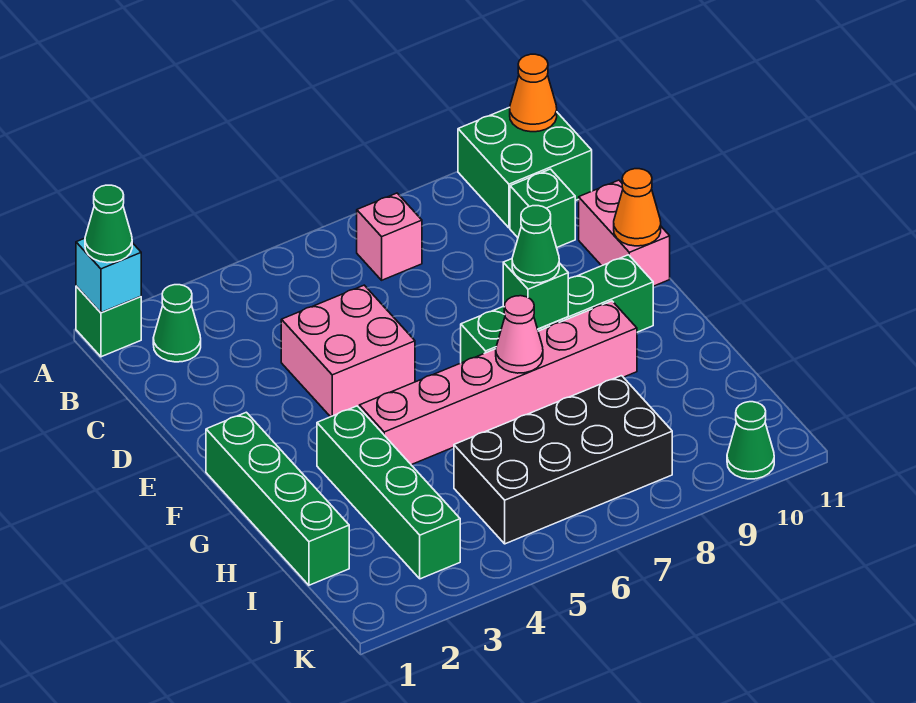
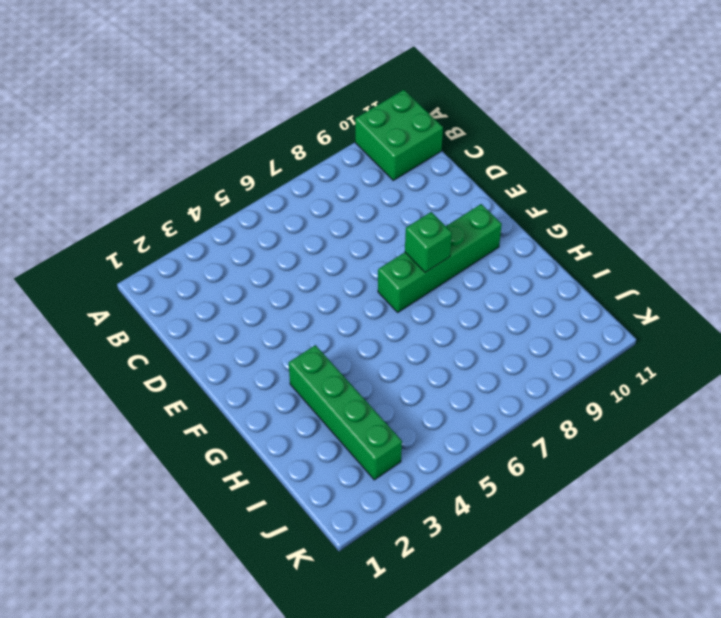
none -> green 1x1 brick [76,286,141,357]
none -> green 1x1 cone [153,285,201,362]
none -> pink 1x1 brick [357,193,422,280]

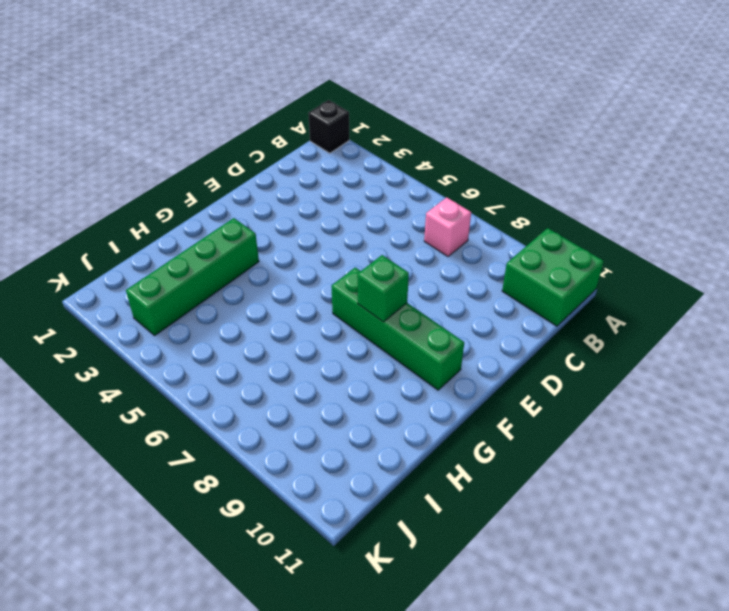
black 1x1 brick [308,100,349,153] -> green 1x1 brick [76,286,141,357]
none -> green 1x1 cone [153,285,201,362]
none -> green 1x1 brick [510,169,575,248]
none -> pink 2x2 brick [281,285,415,417]

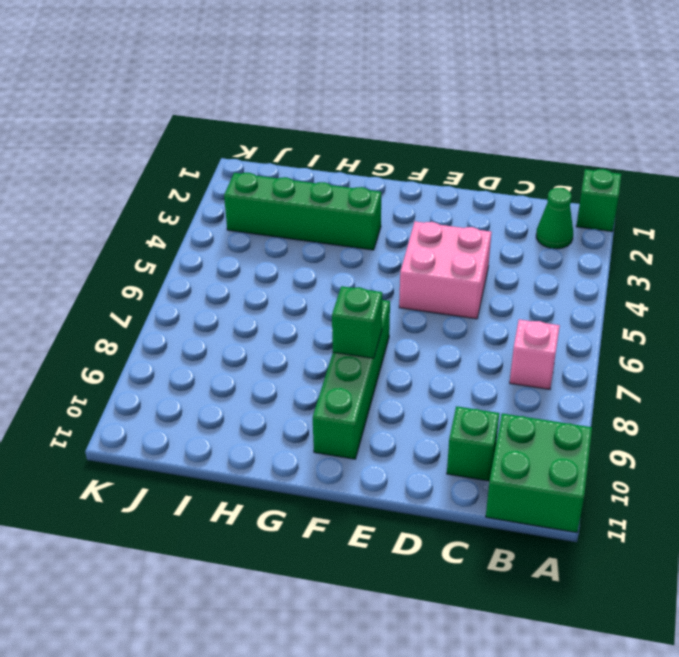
none -> pink 1x2 brick [579,180,670,286]
none -> green 1x4 brick [206,412,349,585]
none -> pink 1x6 brick [359,301,637,465]

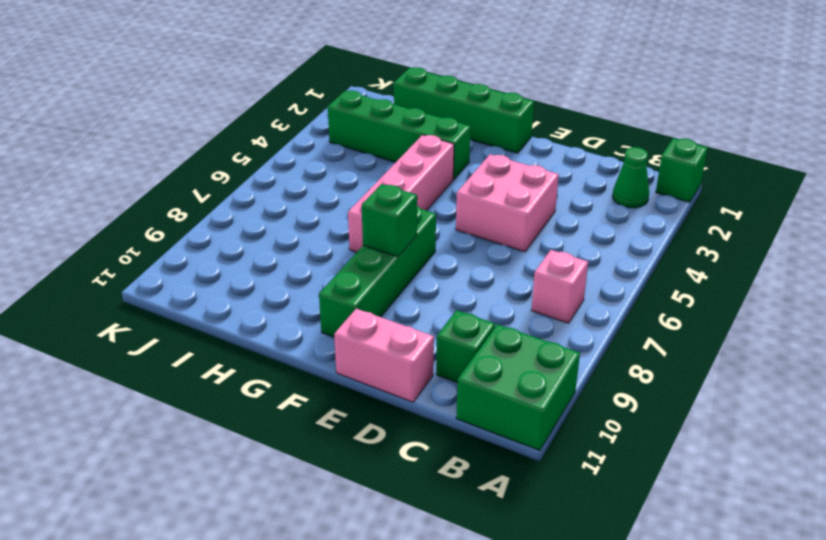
pink 1x4 brick [348,135,454,252] -> pink 1x6 brick [359,301,637,465]
none -> black 2x4 brick [454,376,672,544]
none -> green 1x1 cone [727,402,774,479]
none -> cyan 1x1 brick [76,238,141,313]

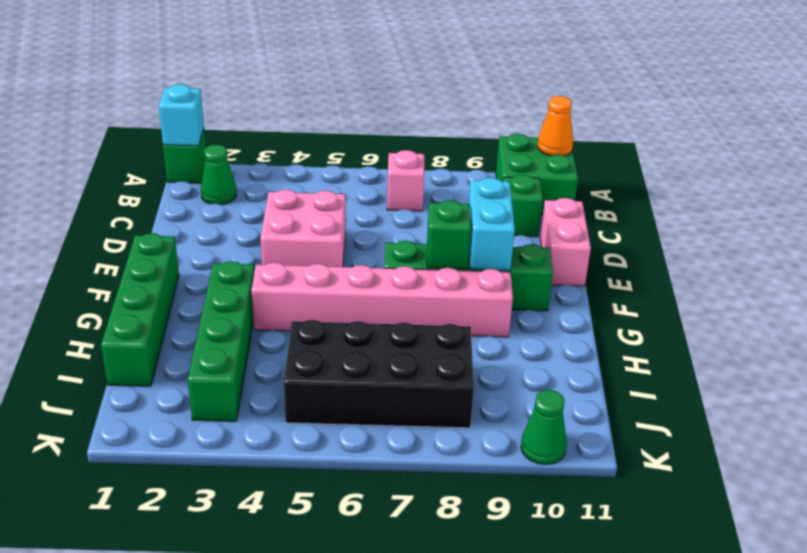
cyan 1x2 brick [469,178,515,270] -> none
none -> orange 1x1 cone [614,169,661,246]
none -> pink 1x1 cone [496,296,543,373]
none -> green 1x1 cone [85,185,132,263]

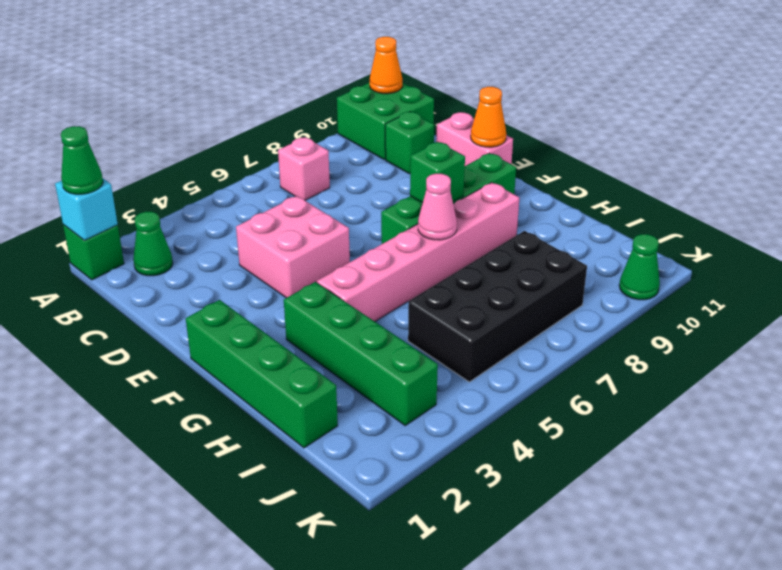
none -> green 1x1 cone [512,206,559,283]

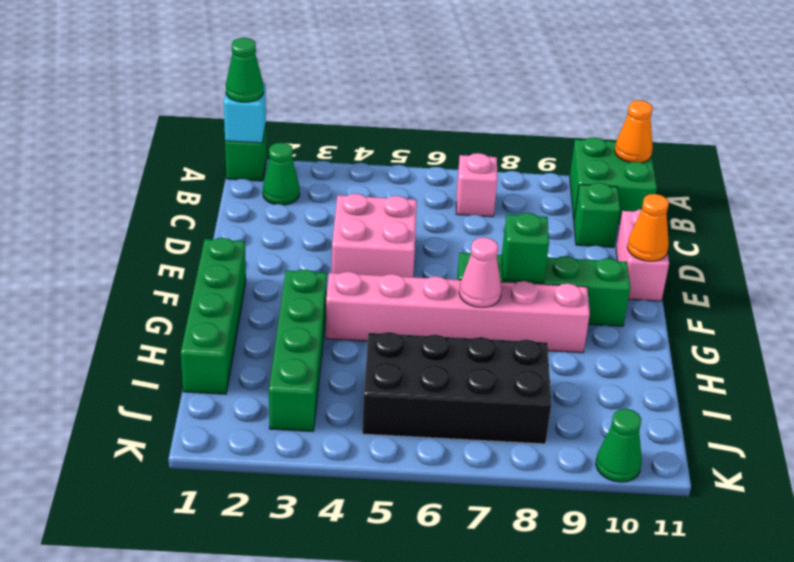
none -> green 1x1 cone [512,206,559,283]

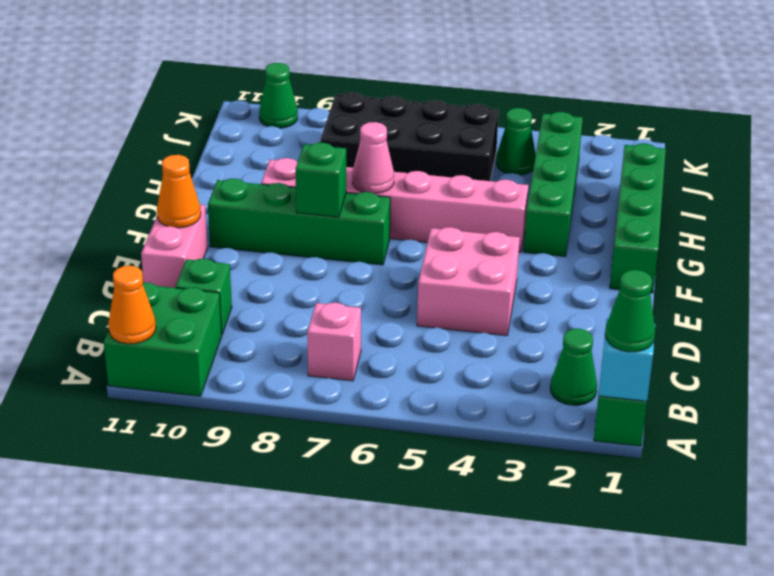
green 1x1 cone [496,108,536,175] -> green 1x1 cone moved to [512,206,559,283]

